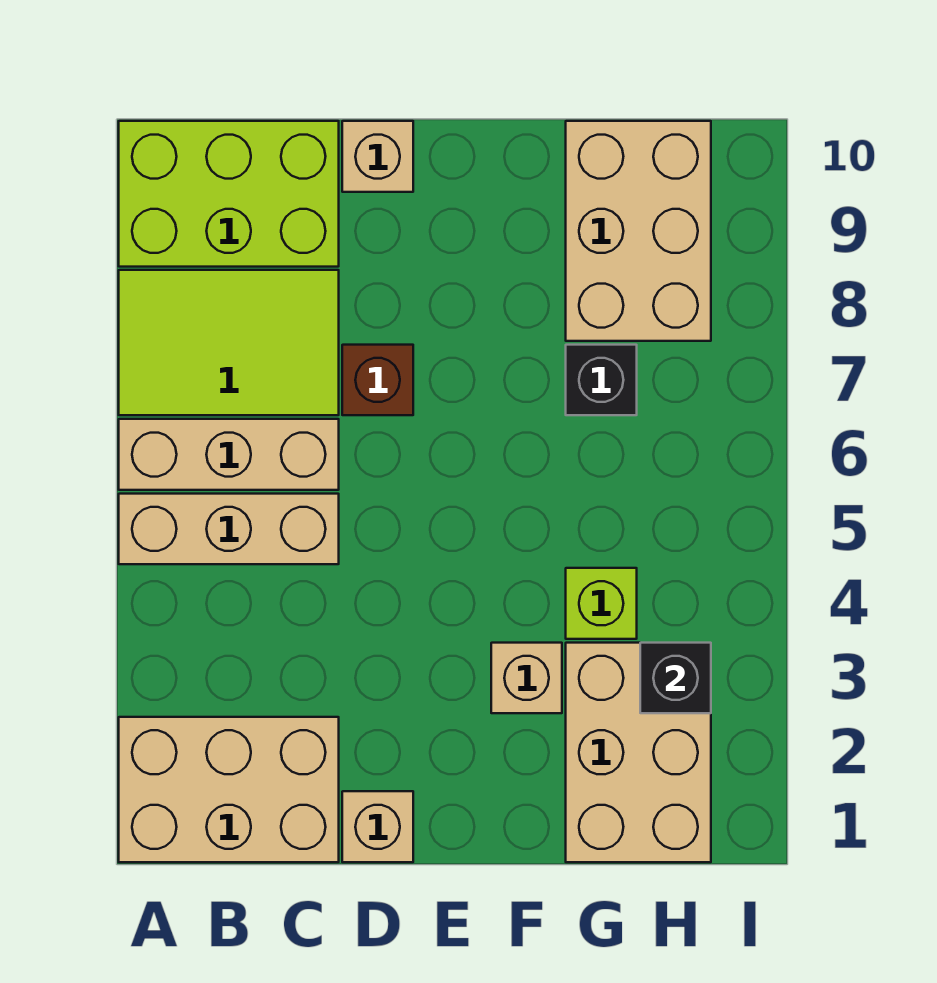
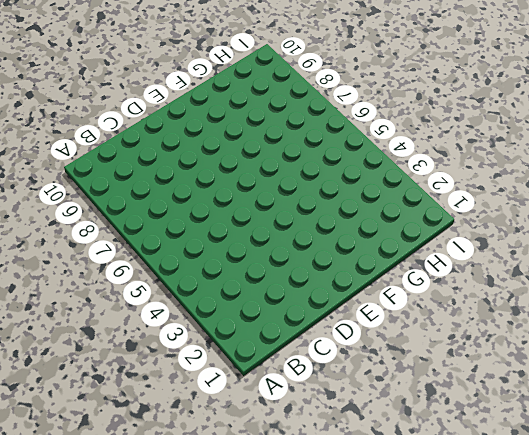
none -> tan 2x3 brick [119,717,339,862]
none -> tan 1x3 brick [119,494,339,564]
none -> tan 1x3 brick [119,419,339,490]

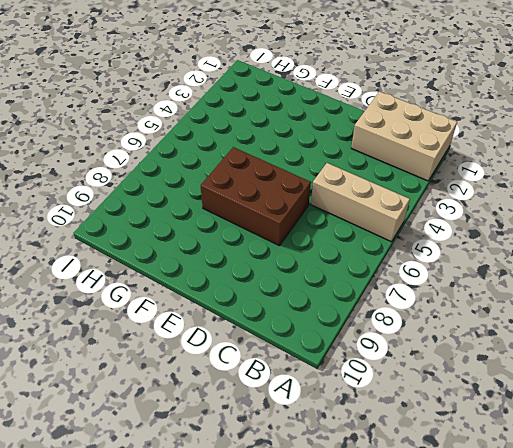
brown 2x3 brick [201,147,311,245] -> brown 1x1 brick [342,345,413,415]
none -> tan 1x3 brick [119,419,339,490]
none -> lime 2x3 tile [119,270,339,415]
none -> lime 2x3 brick [119,121,339,267]

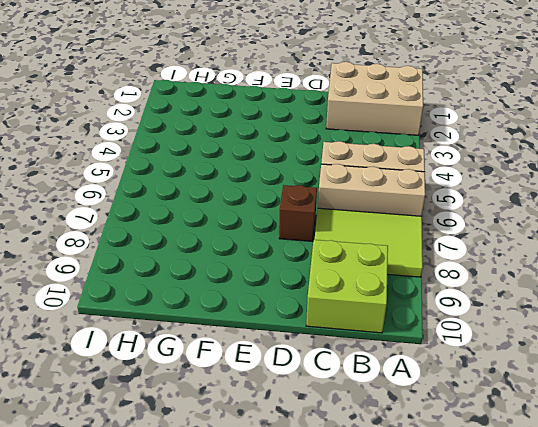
lime 2x2 brick [306,240,388,333] -> lime 2x3 brick [119,121,339,267]
none -> tan 1x1 brick [342,791,413,862]
none -> tan 1x1 brick [342,121,413,192]
none -> tan 1x1 brick [491,643,562,713]

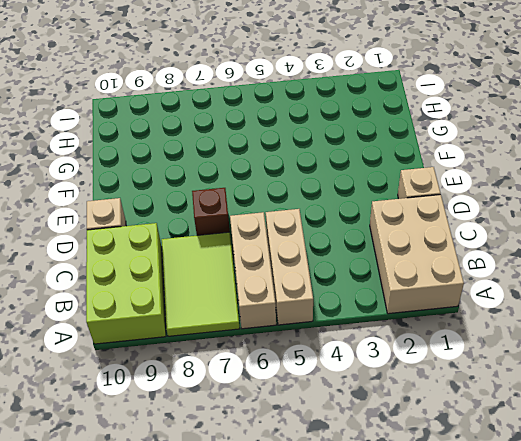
none -> tan 1x1 brick [491,643,562,713]
none -> tan 2x3 brick [566,643,711,862]
none -> lime 1x1 brick [566,568,637,639]

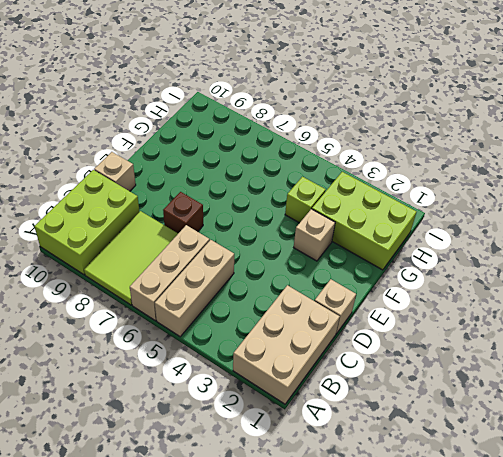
lime 2x3 brick [312,172,416,270] -> tan 2x3 brick [566,643,711,862]
none -> black 1x1 brick [566,345,637,415]
none -> tan 2x3 brick [566,121,711,341]
none -> black 1x1 brick [640,643,711,713]

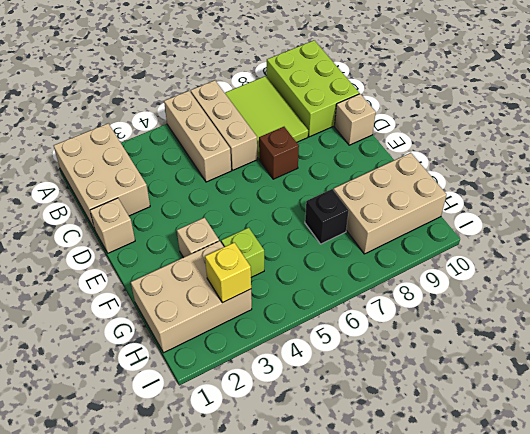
yellow 1x1 brick [205,242,251,303] -> black 1x1 brick [640,643,711,713]

